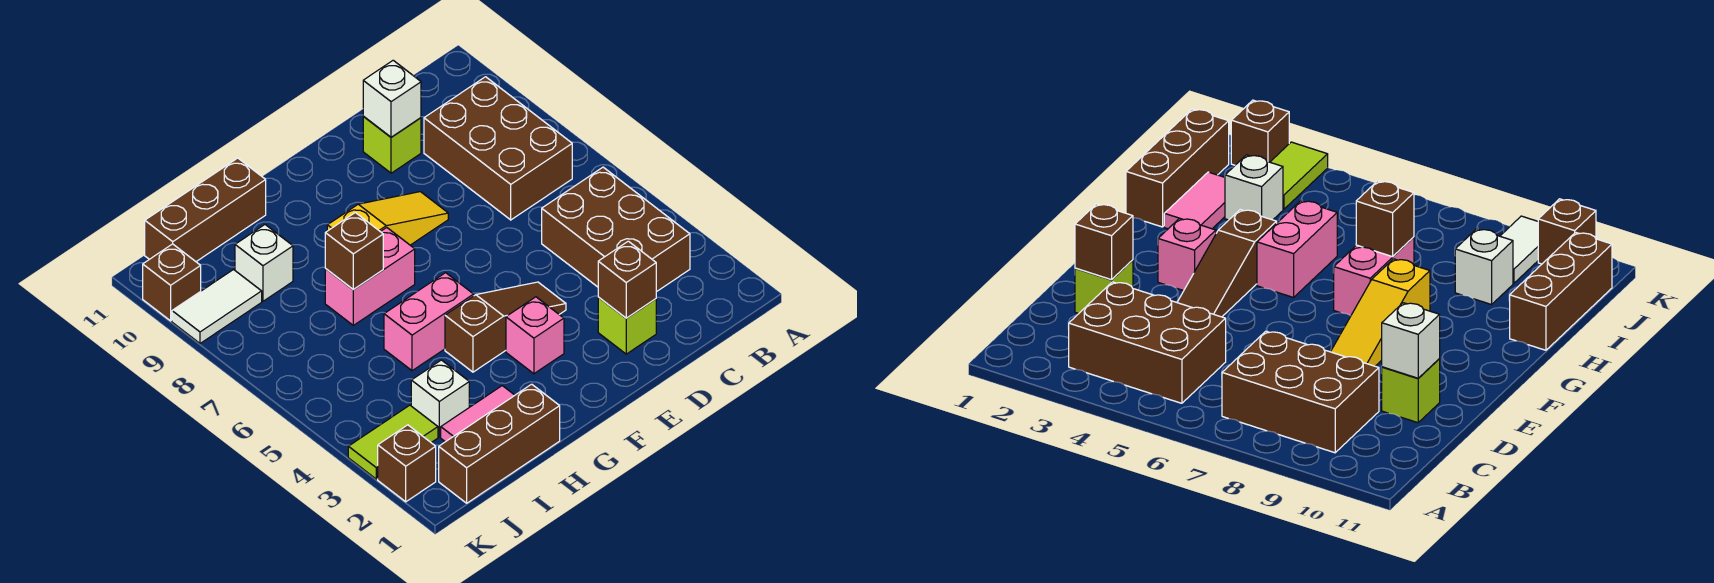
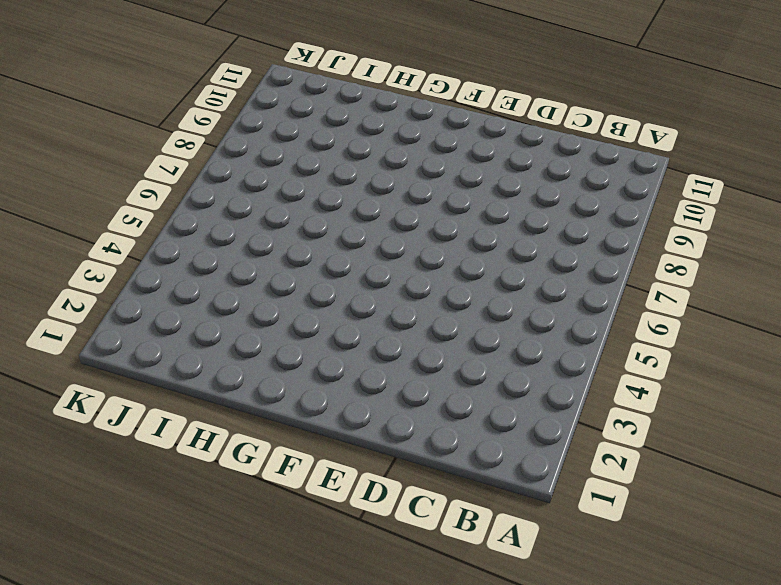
none -> brown 2x3 brick [542,167,690,292]
none -> brown 2x3 brick [424,77,572,220]
none -> lime 1x1 brick [598,297,656,354]

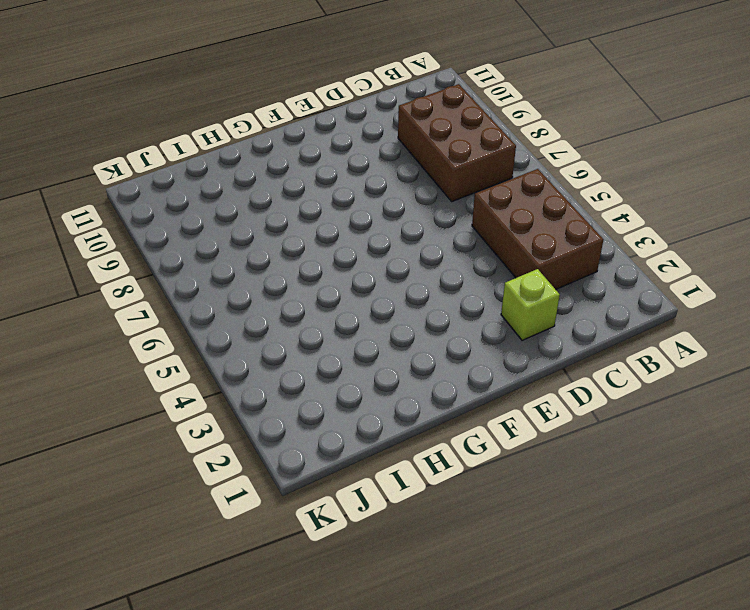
none -> lime 1x1 brick [363,117,421,173]
none -> brown 1x3 slope [445,282,566,372]
none -> yellow 1x3 slope [327,192,448,245]

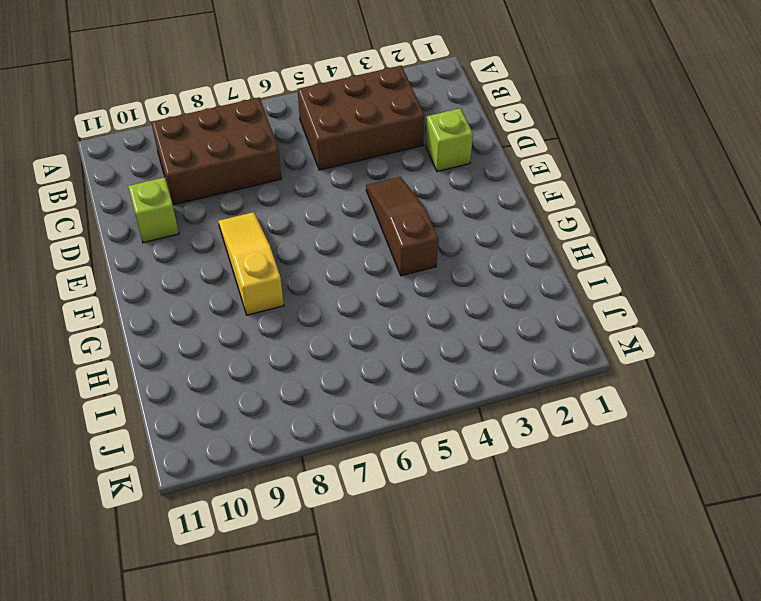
none -> pink 1x1 brick [506,297,564,374]
none -> pink 1x2 brick [384,273,474,371]
none -> pink 1x2 brick [325,228,415,325]

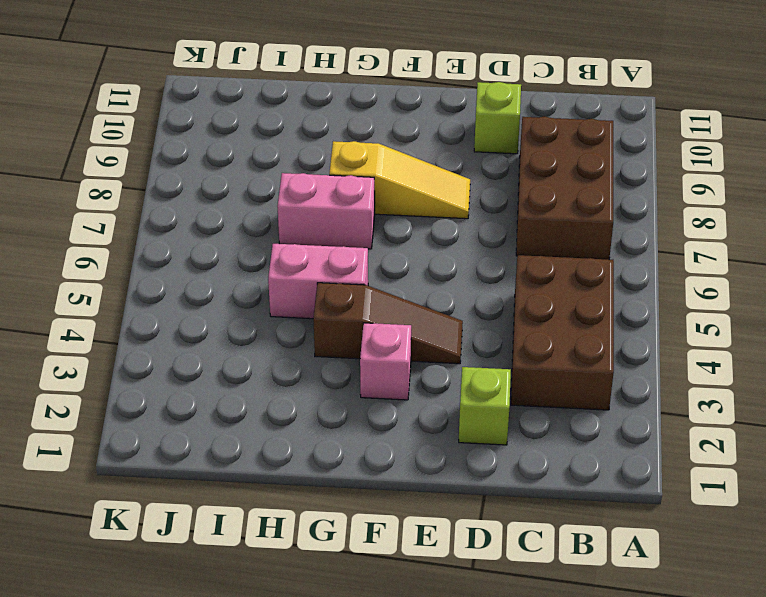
none -> brown 1x3 brick [439,384,560,503]
none -> pink 1x2 tile [441,386,515,442]
none -> brown 1x3 brick [145,158,266,262]

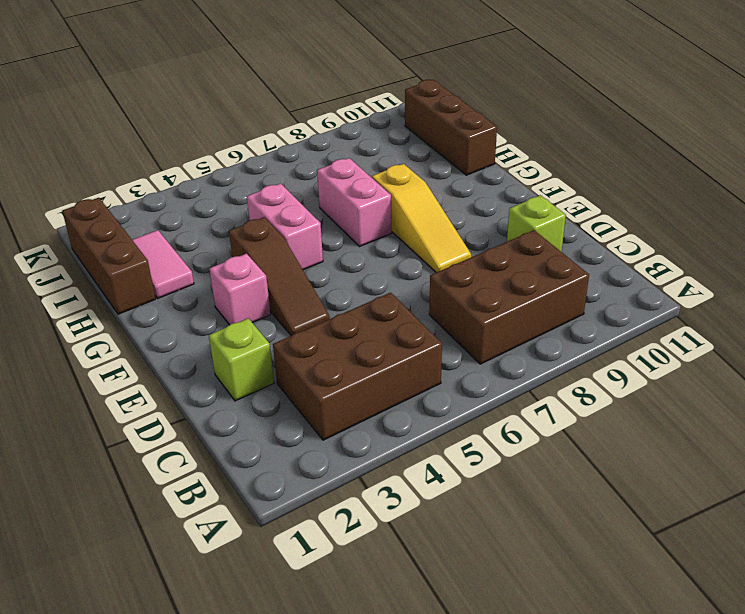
none -> white 1x1 brick [411,360,469,437]
none -> white 1x1 brick [235,225,293,301]
none -> lime 1x2 tile [348,405,438,479]

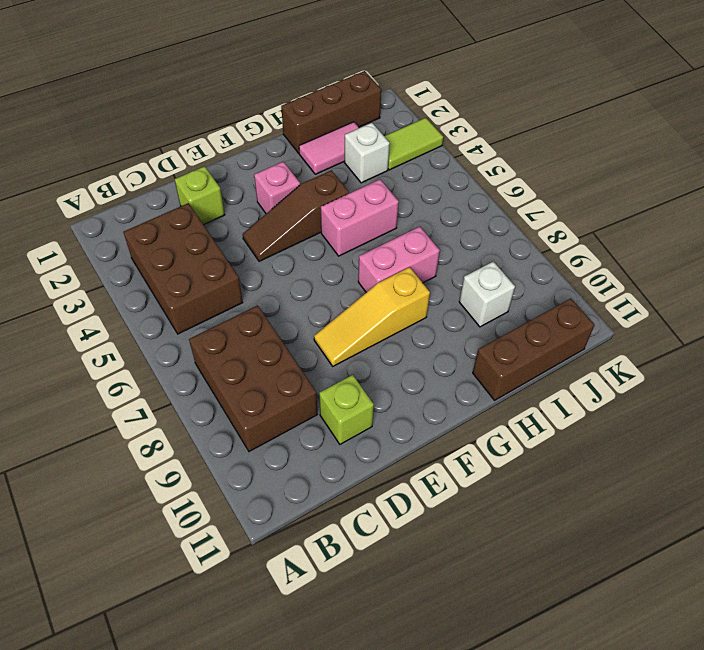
none -> white 1x2 tile [172,270,262,343]
none -> brown 1x1 brick [378,425,436,502]
none -> brown 1x1 brick [143,244,201,321]

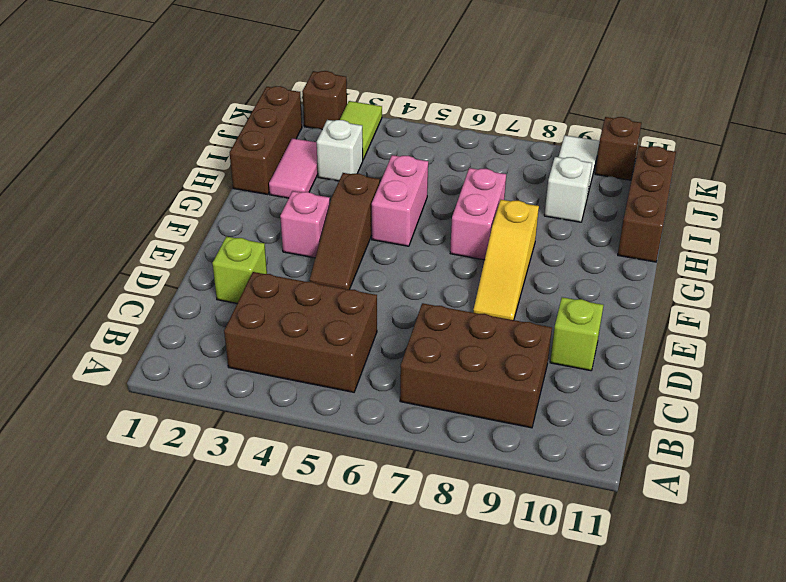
none -> brown 1x1 brick [598,241,656,318]
none -> white 1x1 brick [363,60,421,137]
none -> brown 1x1 brick [325,213,383,290]

